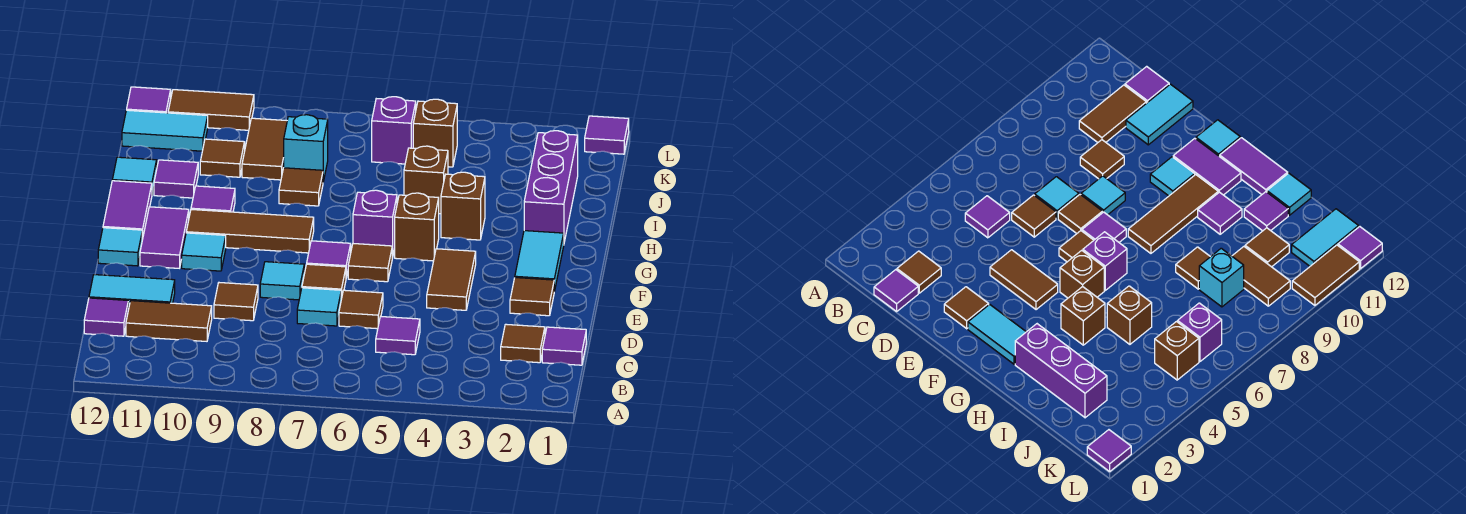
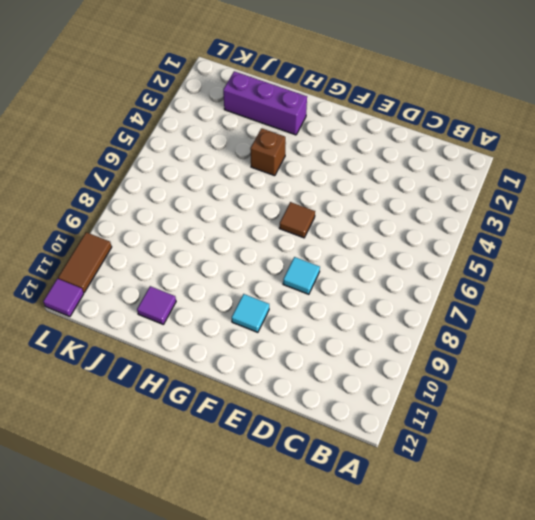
none -> purple 1x1 tile [542,327,586,365]
none -> brown 1x1 tile [501,324,545,363]
none -> purple 1x1 tile [376,317,420,355]
none -> brown 1x2 tile [126,301,212,341]

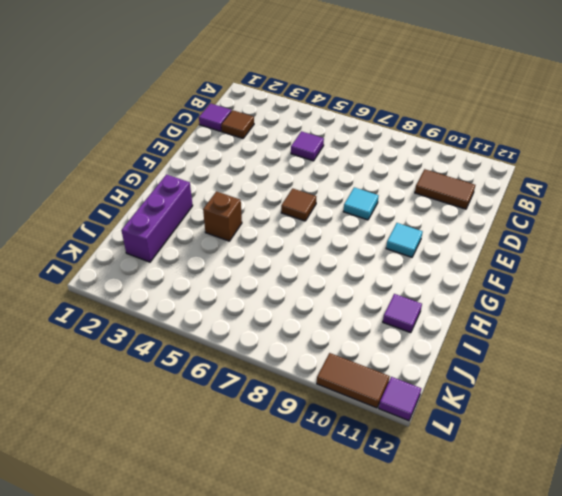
none -> purple 1x1 tile [84,298,128,336]
none -> brown 1x1 tile [339,290,383,329]
none -> cyan 1x1 tile [297,288,341,326]
none -> brown 1x1 tile [214,283,258,321]

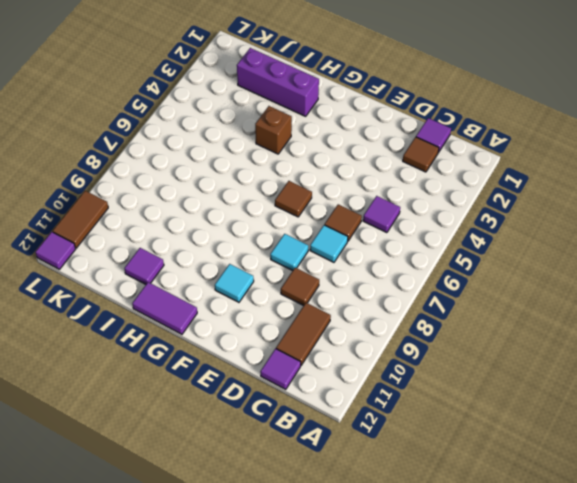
none -> cyan 1x2 tile [89,275,175,310]
none -> brown 1x1 tile [510,278,554,316]
none -> brown 1x2 tile [427,249,476,310]
none -> brown 1x1 tile [302,264,346,299]

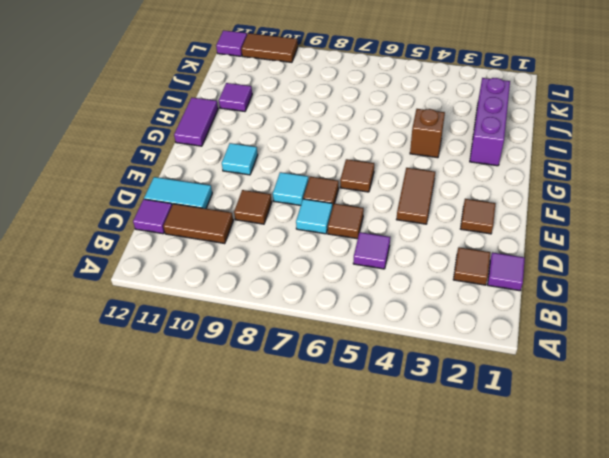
none -> cyan 1x2 tile [515,231,564,292]
none -> purple 1x1 tile [307,241,351,277]
none -> purple 1x2 tile [140,207,189,268]
none -> cyan 1x1 tile [98,228,142,266]

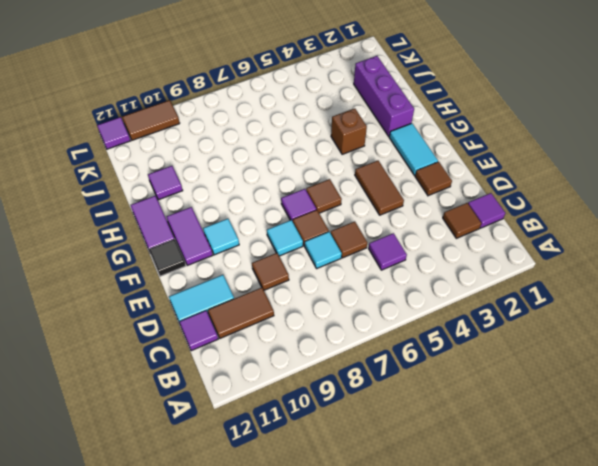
black 1x1 tile [149,239,186,276] -> cyan 1x1 tile [98,228,142,266]
none -> brown 1x1 brick [395,193,439,261]
none -> purple 1x1 brick [353,190,397,258]
none -> brown 1x3 tile [186,209,314,253]
none -> purple 1x1 tile [191,186,235,212]

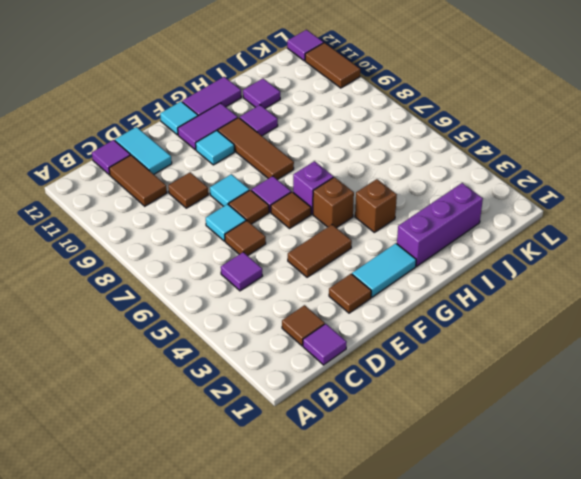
none -> brown 1x1 brick [404,146,448,214]
none -> brown 1x1 tile [279,168,323,206]
none -> cyan 1x1 tile [112,157,157,194]
none -> cyan 1x1 brick [284,115,328,182]

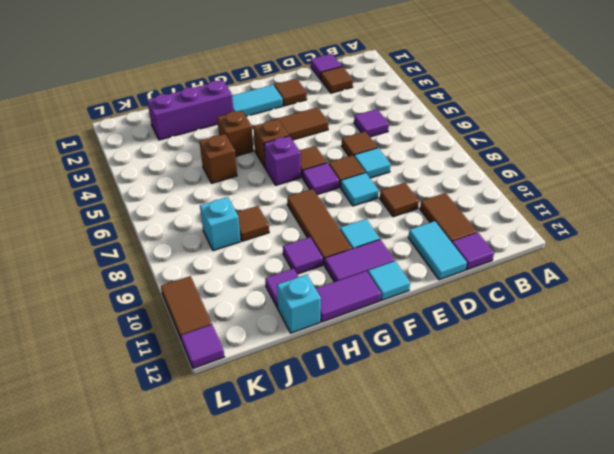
cyan 1x1 brick [277,274,321,333] -> cyan 1x1 tile [112,157,157,194]
none -> brown 1x2 tile [242,118,287,180]
none -> brown 1x1 tile [200,139,245,177]
none -> brown 1x1 brick [413,99,457,167]
none -> purple 1x1 brick [372,97,416,164]

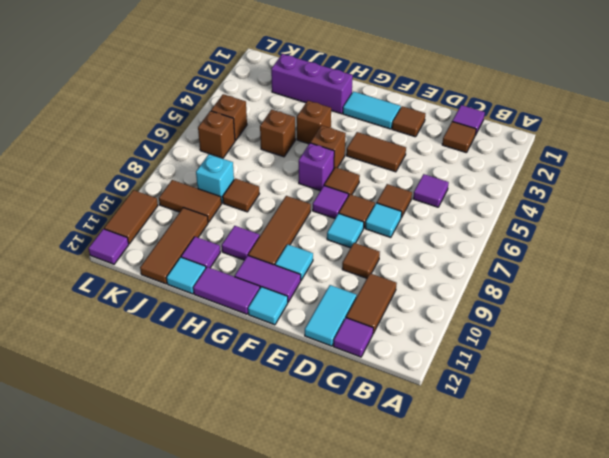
brown 1x3 tile [140,208,208,284] -> brown 1x1 tile [200,139,245,177]
brown 1x1 brick [198,111,235,158] -> purple 1x1 brick [372,97,416,164]
none -> cyan 1x2 tile [122,110,208,151]
none -> purple 1x1 tile [585,116,629,154]

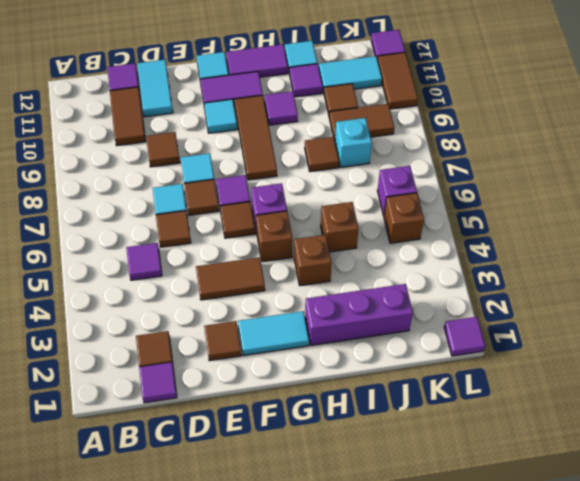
cyan 1x2 tile [319,56,382,92] -> cyan 1x2 tile turned to [122,110,208,151]

